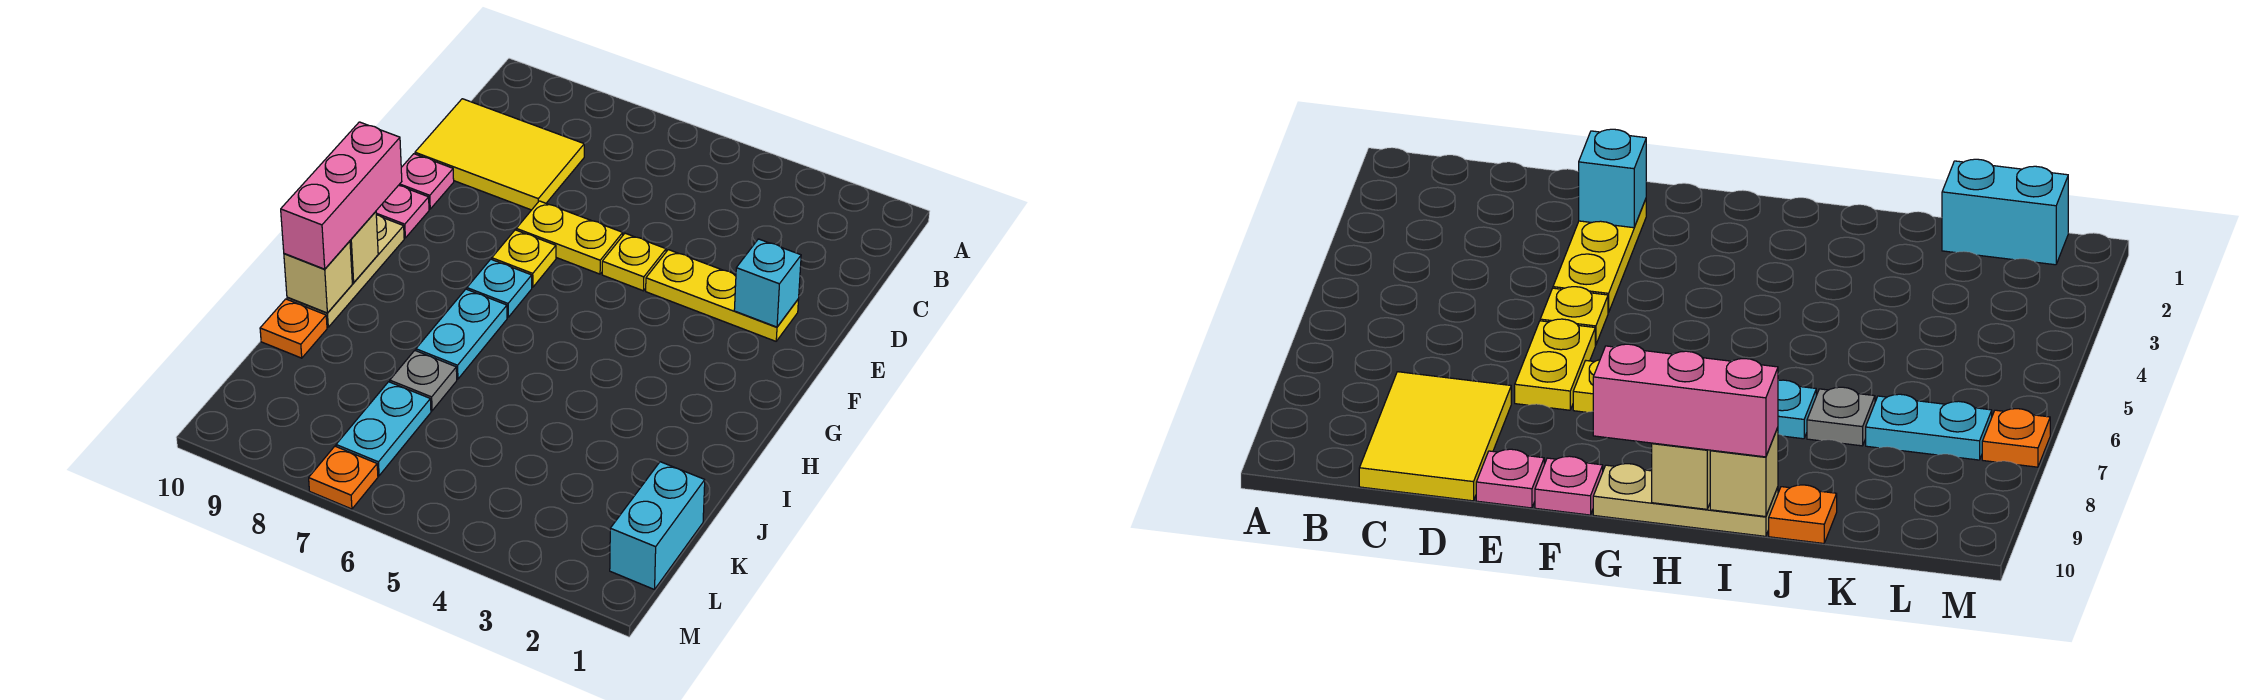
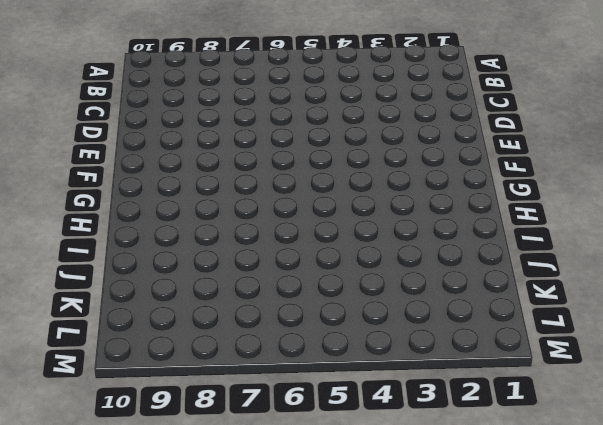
none -> yellow 2x3 tile [415,99,584,210]
none -> yellow 1x3 plate [646,250,799,341]
none -> yellow 1x1 plate [602,233,666,291]

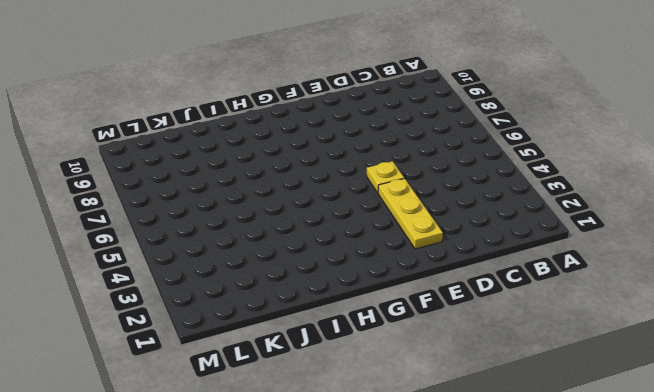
none -> yellow 2x3 tile [415,99,584,210]
none -> yellow 1x2 plate [516,201,623,274]
none -> pink 1x1 plate [399,154,454,209]

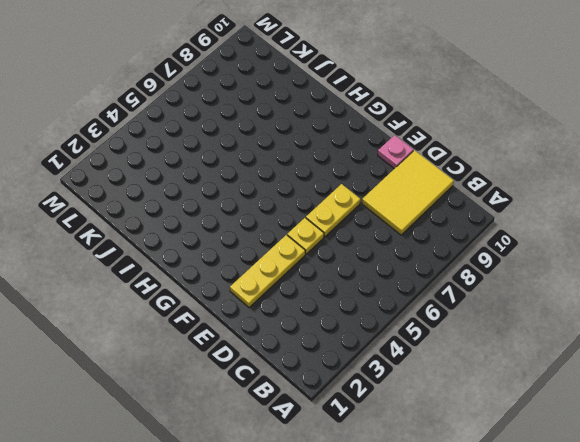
none -> yellow 1x1 plate [492,230,556,287]
none -> pink 1x1 plate [376,185,429,238]
none -> cyan 1x1 plate [467,259,532,317]

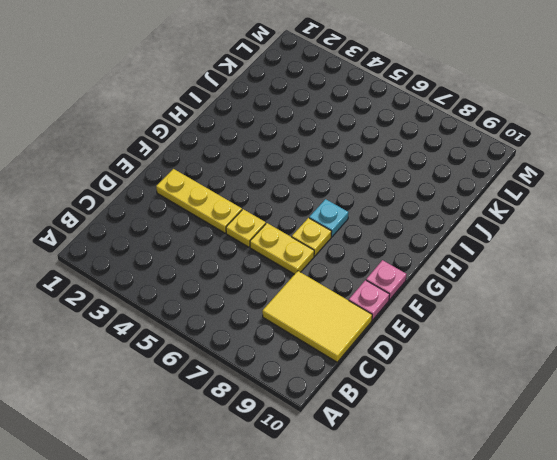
none -> tan 1x3 plate [287,215,404,327]
none -> cyan 1x2 plate [416,289,507,379]
none -> grey 1x1 plate [390,351,457,411]

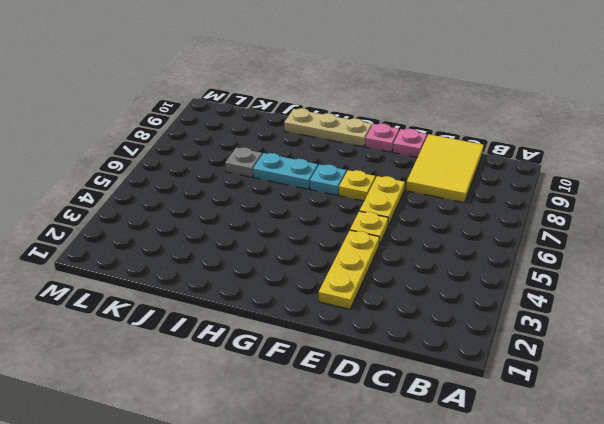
none -> orange 1x1 plate [260,299,327,358]
none -> cyan 1x2 brick [610,462,705,590]
none -> cyan 1x2 plate [336,382,431,476]

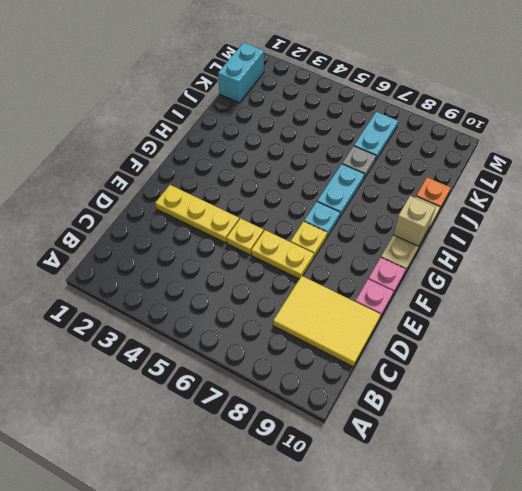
none -> orange 1x1 plate [309,446,378,509]
none -> cyan 1x1 brick [734,239,801,327]
none -> tan 1x1 brick [284,241,352,313]

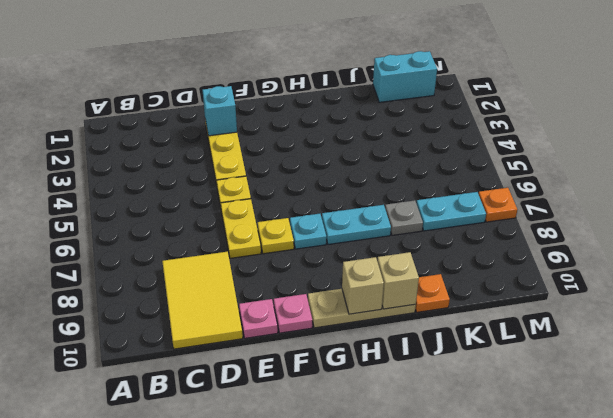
none -> pink 1x3 brick [281,122,402,269]

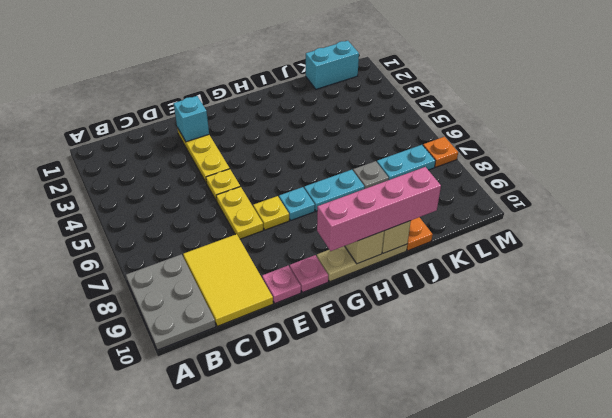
grey 2x3 plate [126,254,216,350] -> none
pink 1x4 brick [317,167,441,251] -> pink 1x3 brick [281,122,402,269]

